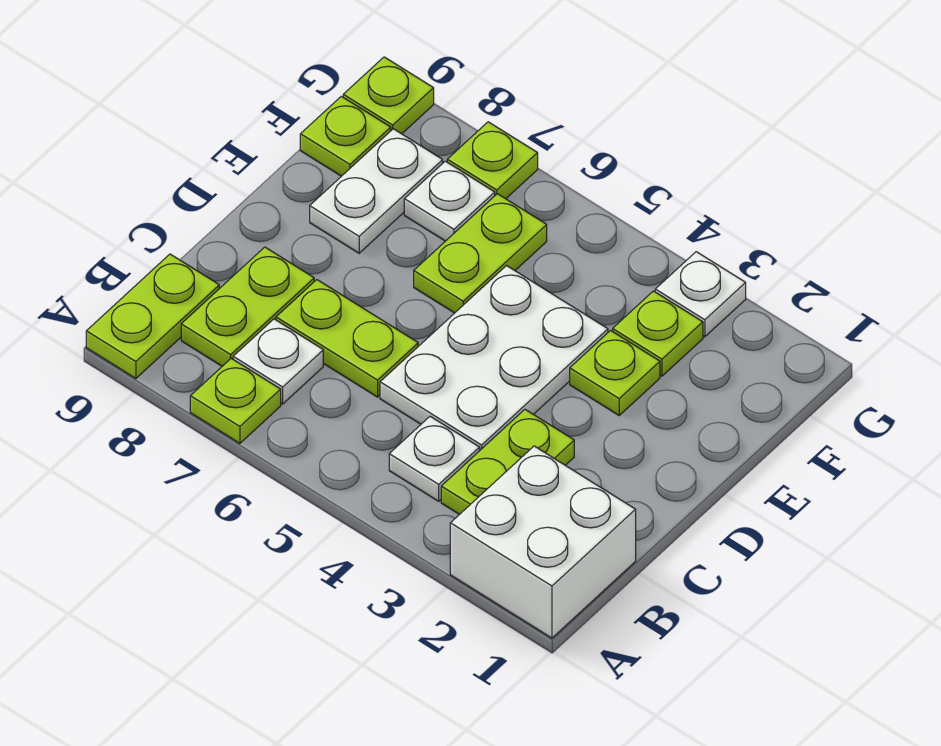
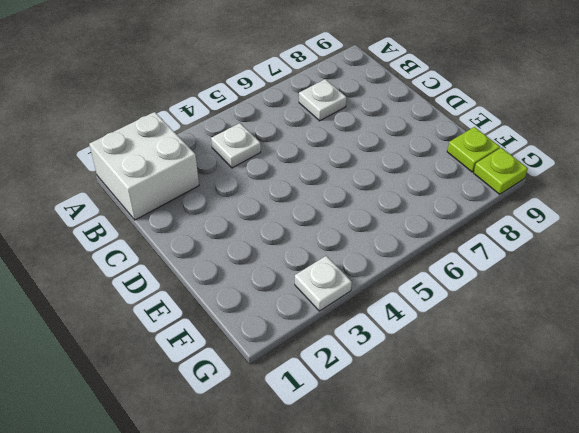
none -> lime 1x1 plate [190,358,281,443]
none -> lime 1x2 plate [86,254,219,379]
none -> lime 1x2 plate [441,410,574,515]

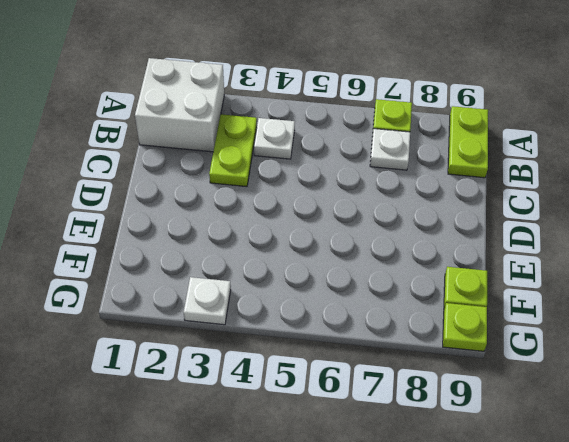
none -> lime 1x2 plate [181,247,314,366]
none -> white 2x3 plate [380,266,608,450]
none -> lime 1x2 plate [276,280,418,397]

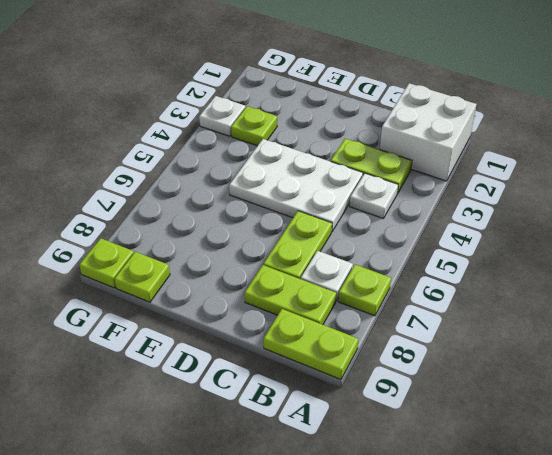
none -> lime 1x1 plate [570,331,660,415]
none -> lime 1x2 plate [414,194,547,313]
none -> white 1x2 plate [310,129,443,253]

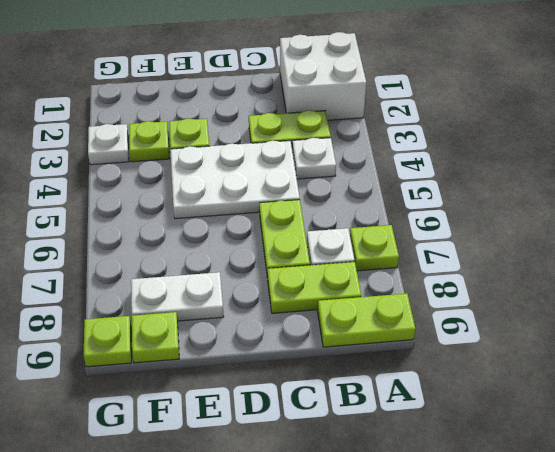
none -> lime 1x2 plate [414,194,547,313]
none -> white 1x1 plate [404,161,495,241]
none -> lime 1x1 plate [447,122,538,199]

